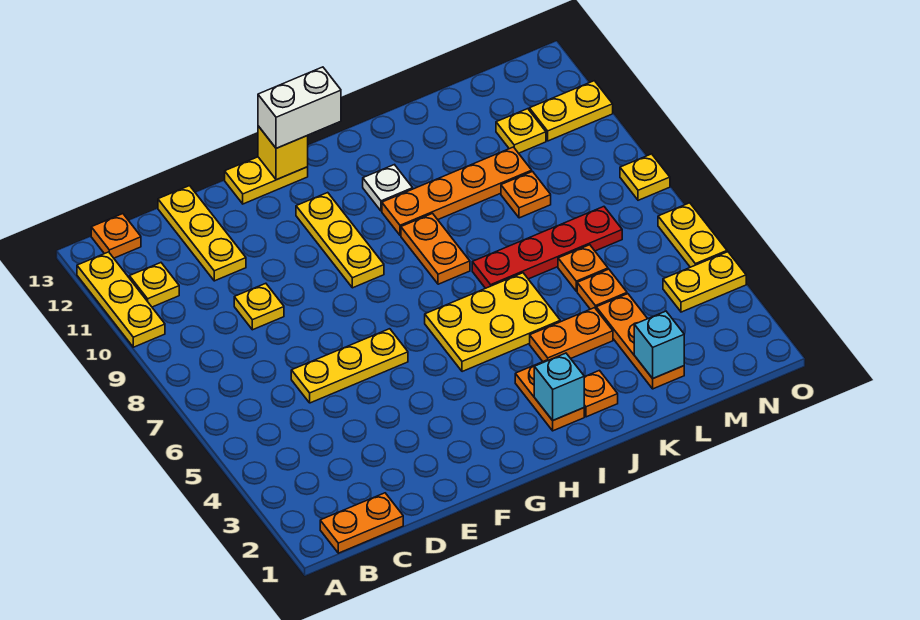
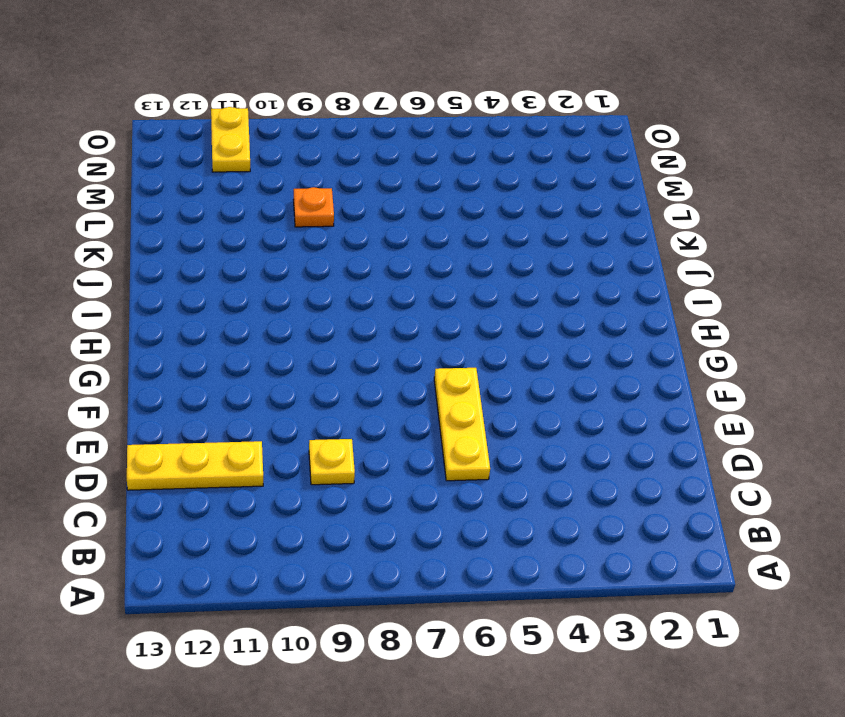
none -> yellow 1x3 plate [77,252,165,347]
none -> orange 1x2 plate [320,493,403,553]
none -> yellow 1x1 plate [129,263,179,307]
none -> orange 1x1 plate [91,214,141,258]

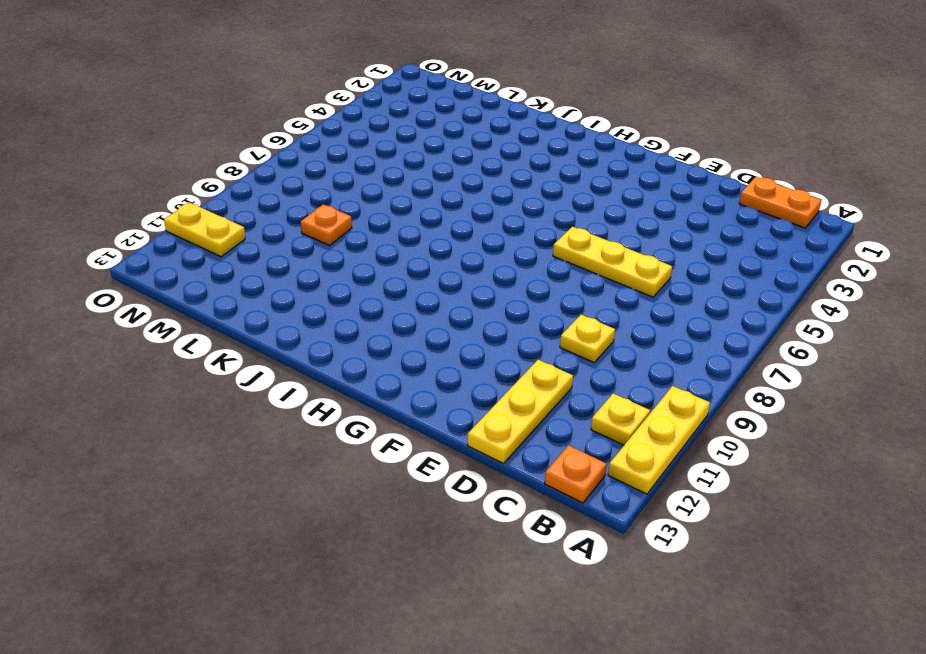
none -> yellow 1x2 plate [225,157,308,204]
none -> yellow 1x3 plate [296,193,384,288]
none -> yellow 2x3 plate [425,273,560,372]
none -> orange 1x2 plate [515,360,584,431]

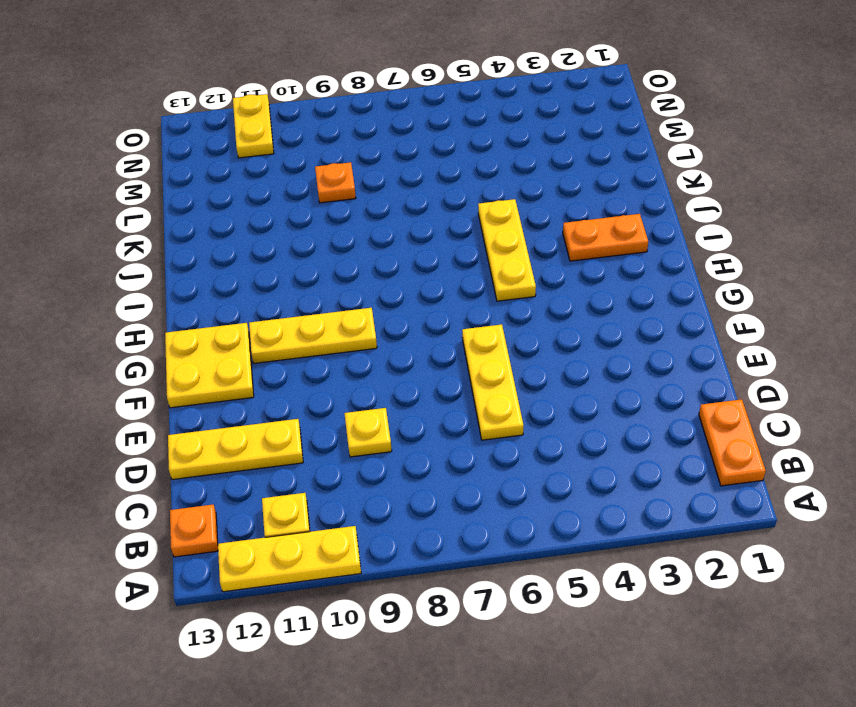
yellow 2x2 plate [165,323,254,408] -> yellow 1x2 plate [225,157,308,204]
yellow 1x3 plate [478,199,536,301] -> yellow 2x3 plate [425,273,560,372]
none -> orange 1x2 plate [401,214,470,284]
none -> orange 1x4 plate [382,147,532,235]
none -> white 1x1 plate [363,165,413,211]
none -> orange 1x1 plate [584,371,618,417]

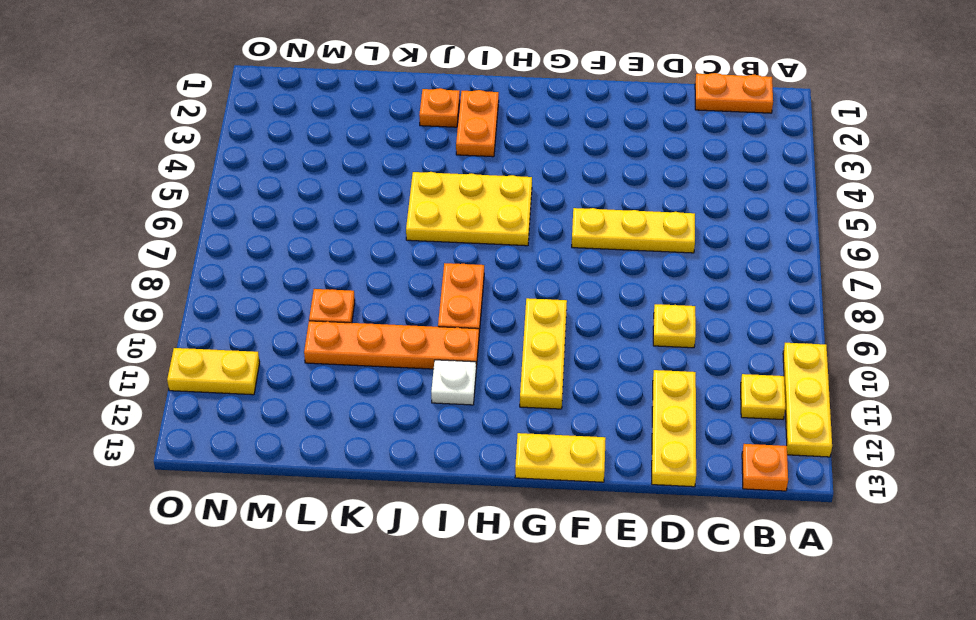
none -> orange 1x2 plate [530,308,613,361]
none -> red 1x4 plate [472,207,622,288]
none -> orange 1x3 plate [596,294,684,389]
none -> orange 1x1 plate [577,269,627,309]

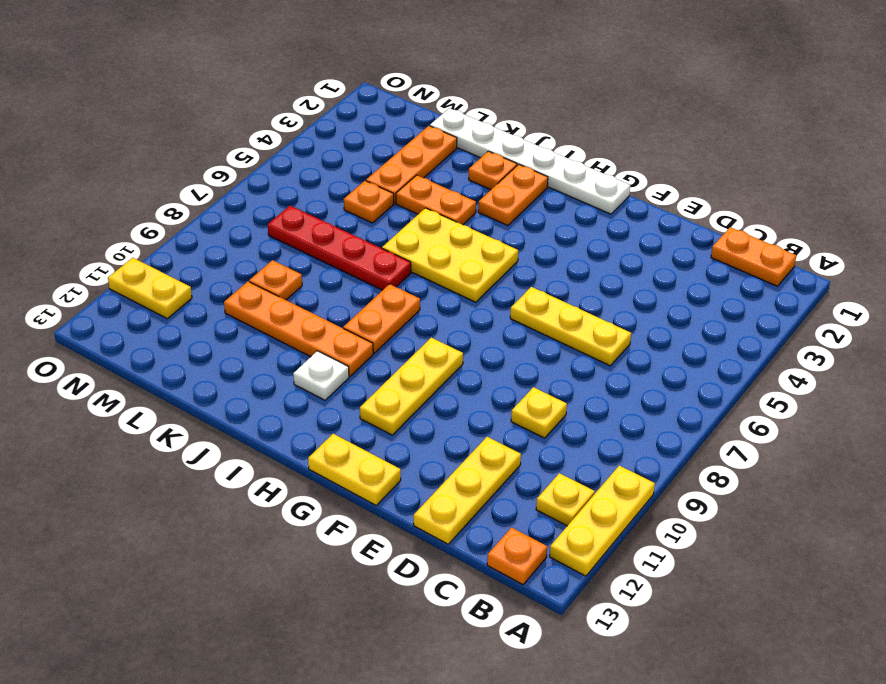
white 1x6 plate [430,108,630,214] -> none
none -> orange 1x1 plate [558,245,608,291]
none -> yellow 1x1 plate [496,109,546,153]
none -> yellow 1x2 plate [663,252,746,312]
none -> yellow 1x2 plate [658,203,727,267]

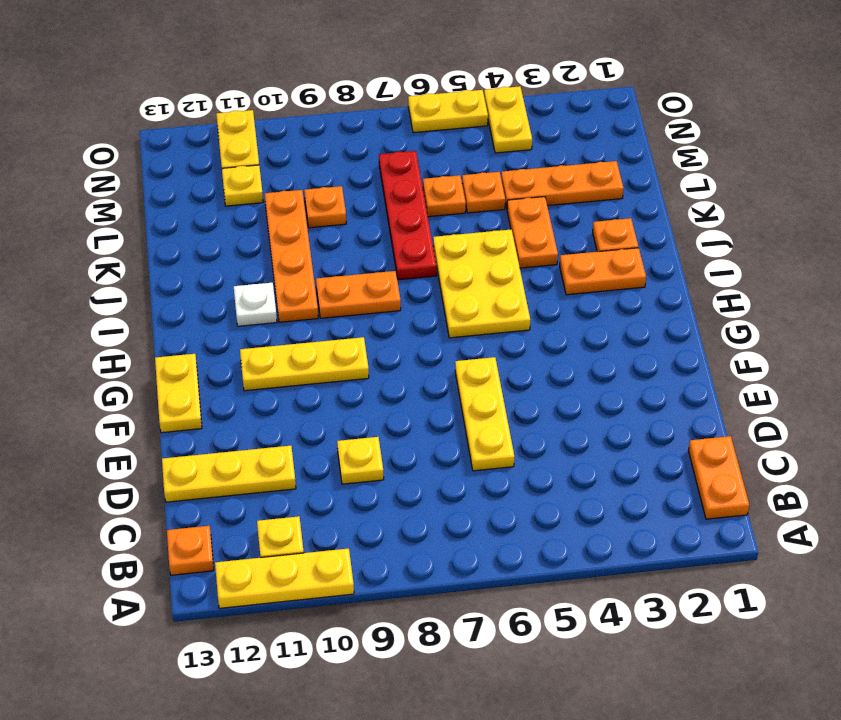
none -> yellow 1x1 plate [620,154,670,200]
none -> yellow 1x1 brick [258,126,308,180]
none -> cyan 1x1 brick [534,353,584,420]
none -> cyan 1x1 brick [634,311,684,378]

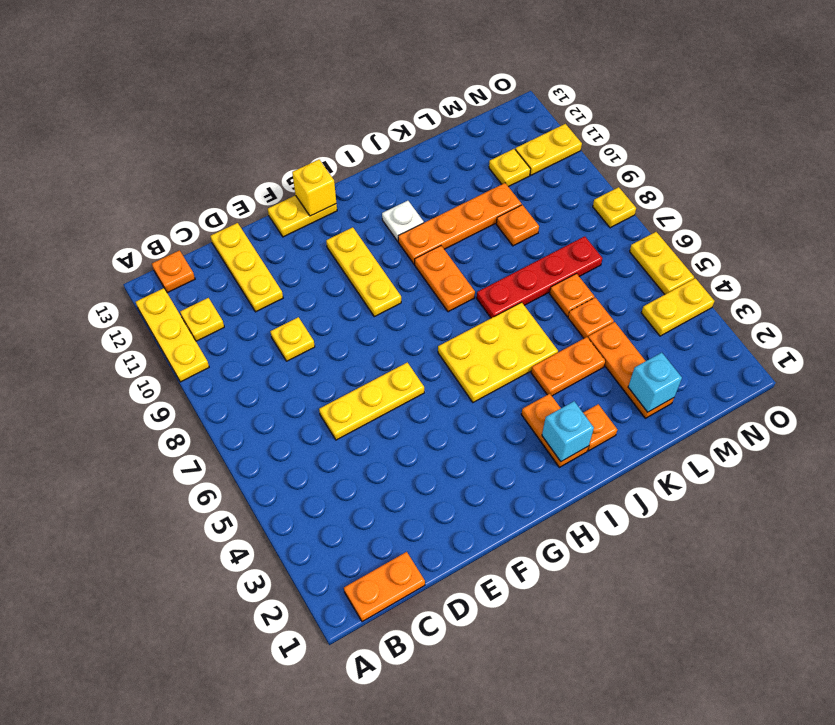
none -> white 1x2 brick [258,67,341,148]

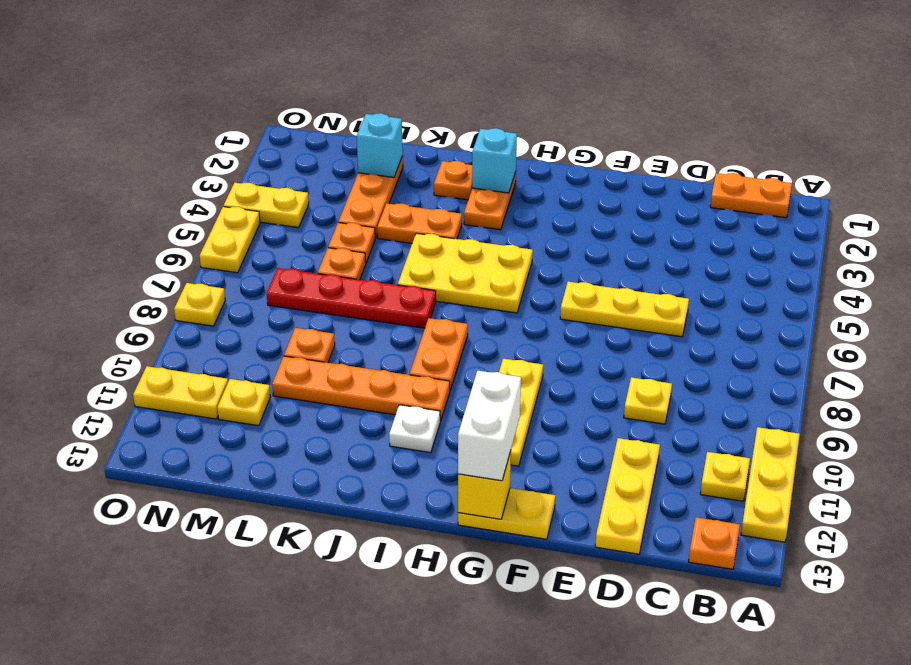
white 1x2 brick [458,371,521,481] -> white 1x2 brick turned to [258,67,341,148]

